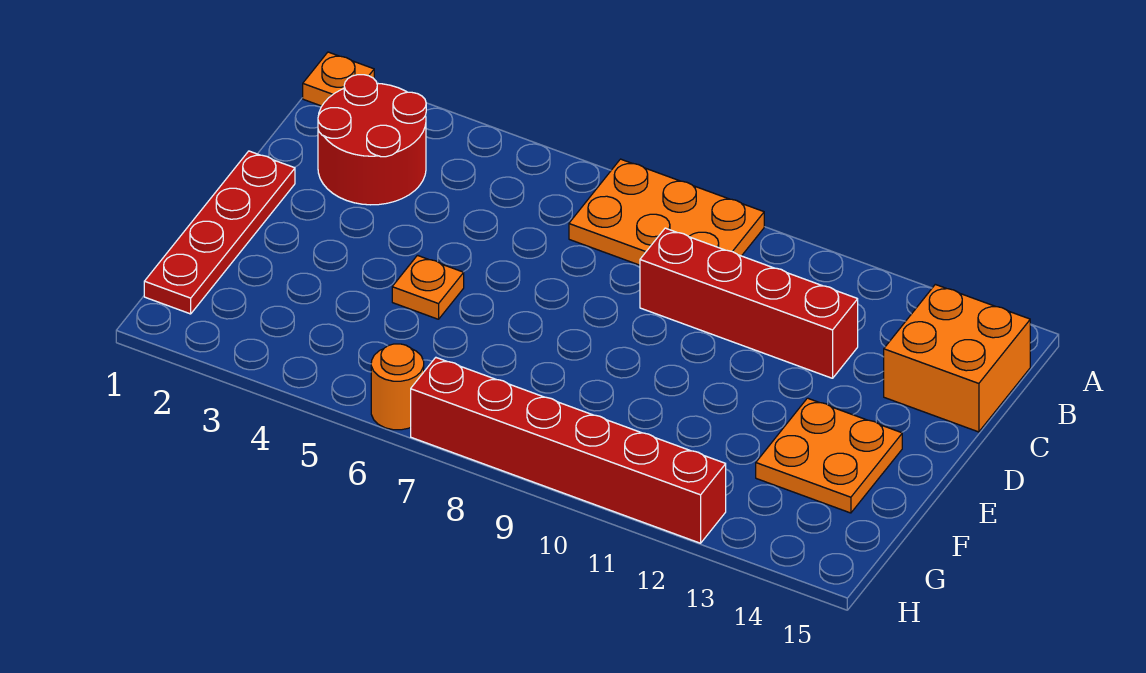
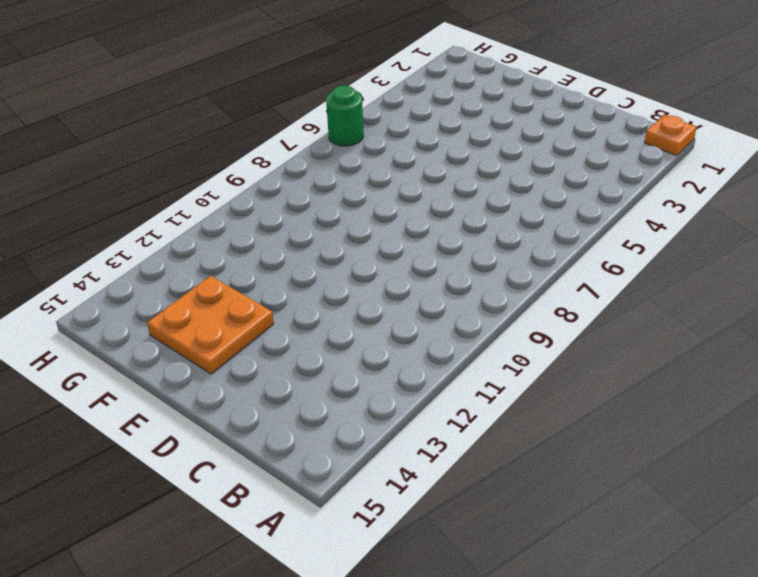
green 1x1 round brick [326,86,364,146] -> orange 1x1 round brick [371,344,424,430]
none -> orange 2x3 plate [569,159,764,265]
none -> red 2x2 round brick [318,75,426,205]

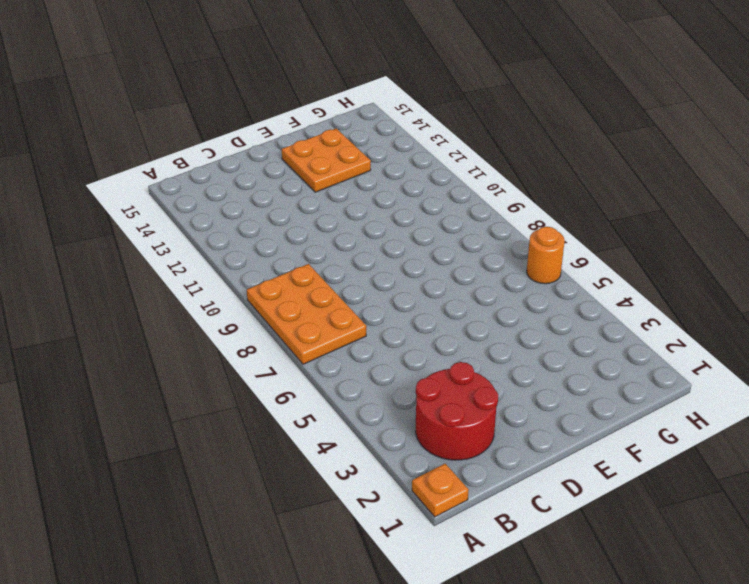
none -> orange 2x2 brick [884,284,1030,432]
none -> red 1x4 brick [640,228,858,378]

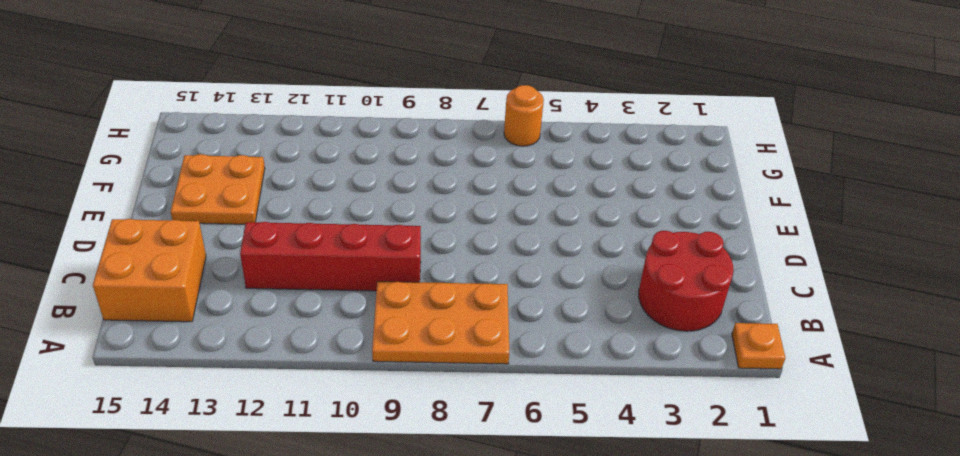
none -> red 1x4 plate [144,151,295,314]
none -> orange 1x1 plate [392,255,464,319]

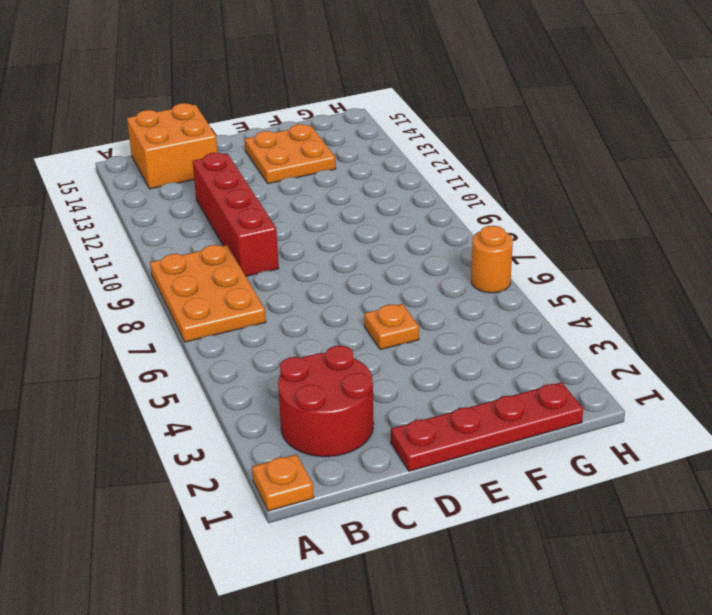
none -> red 1x6 brick [411,358,726,543]

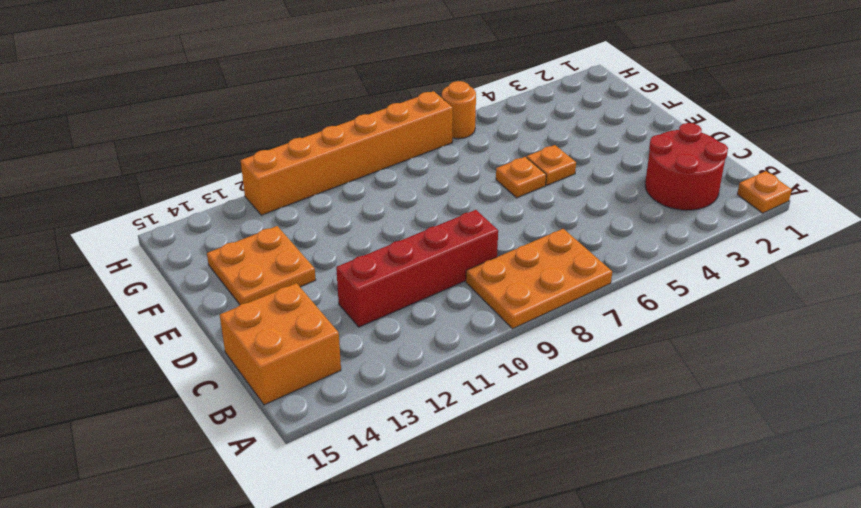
orange 1x1 plate [496,157,546,198] -> none
orange 1x6 brick [241,91,453,215] -> red 1x6 brick [411,358,726,543]
none -> red 1x4 plate [144,151,295,314]

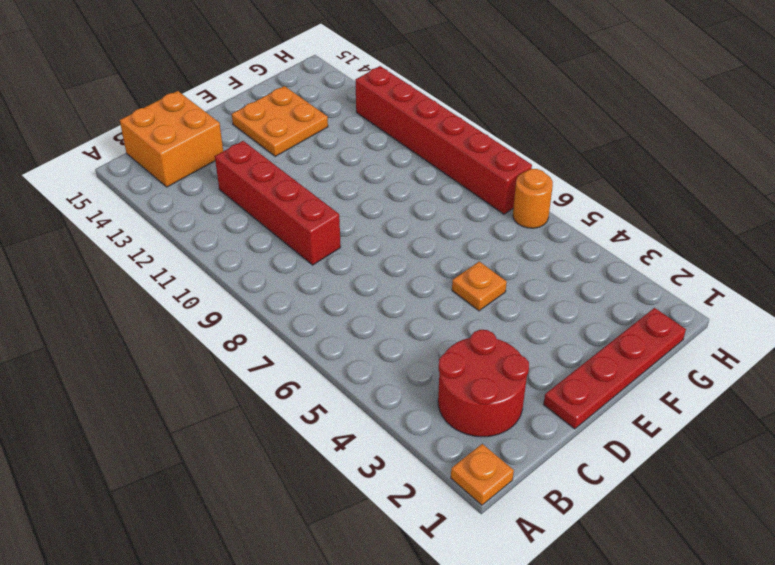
none -> orange 2x3 plate [569,159,764,265]

